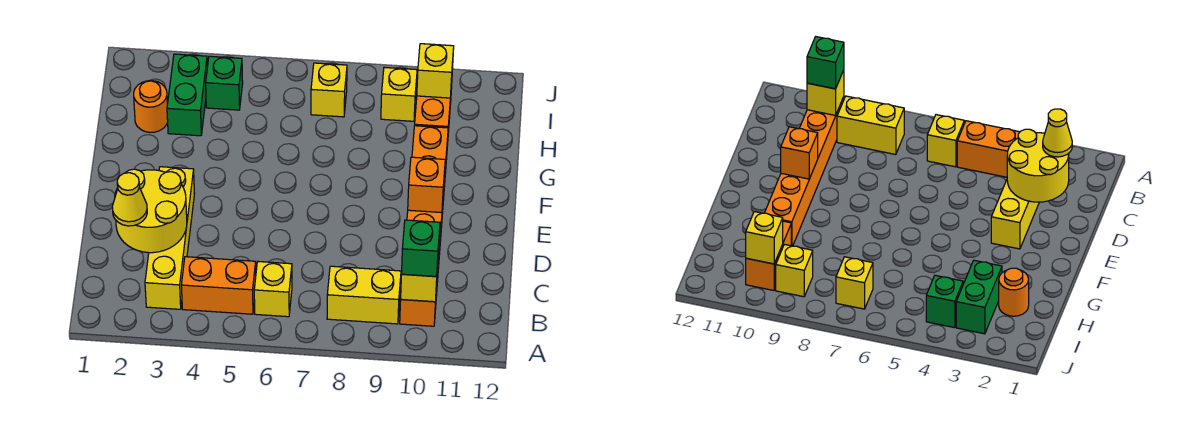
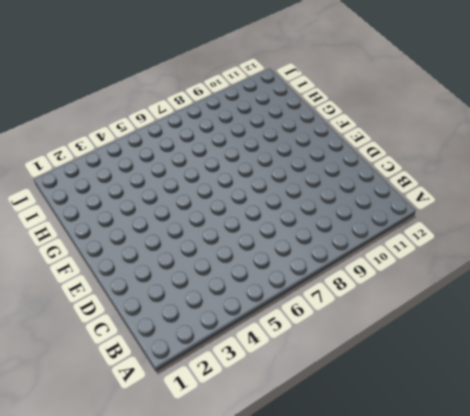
none -> yellow 1x4 brick [145,167,195,309]
none -> orange 1x2 brick [181,257,256,314]
none -> yellow 1x1 brick [254,262,292,317]

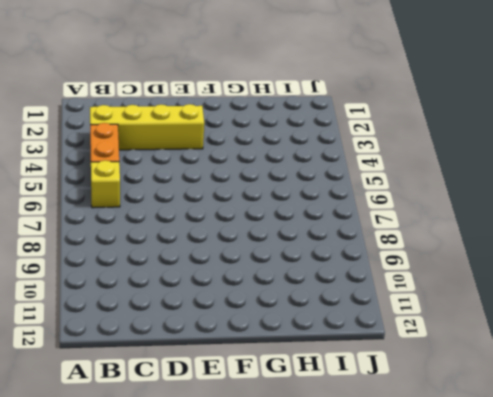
none -> yellow 1x2 brick [327,266,401,324]
none -> orange 1x6 brick [400,126,448,326]
none -> orange 1x1 round brick [134,81,168,132]

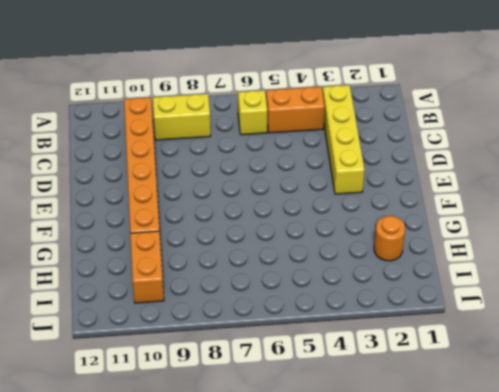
none -> green 1x2 brick [167,54,207,136]
none -> green 1x1 brick [206,56,243,110]
none -> yellow 1x1 brick [311,63,347,117]

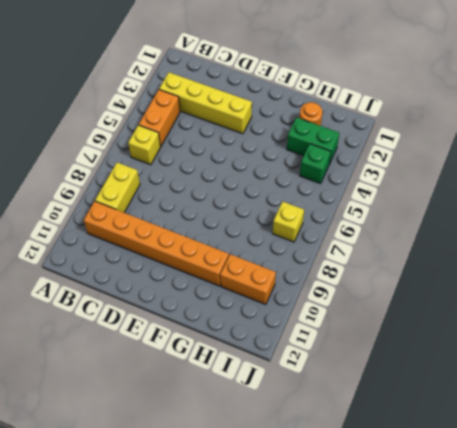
none -> yellow 1x1 brick [381,67,417,121]
none -> yellow 1x1 brick [401,253,439,302]
none -> yellow 2x2 round brick [115,169,187,253]

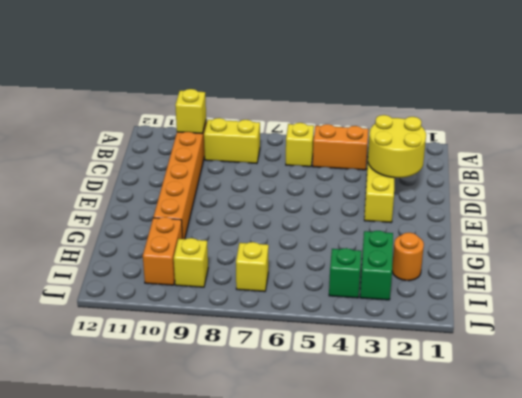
none -> orange 1x1 brick [408,157,445,213]
none -> yellow 1x1 brick [417,44,454,98]
none -> green 1x1 brick [402,220,440,277]

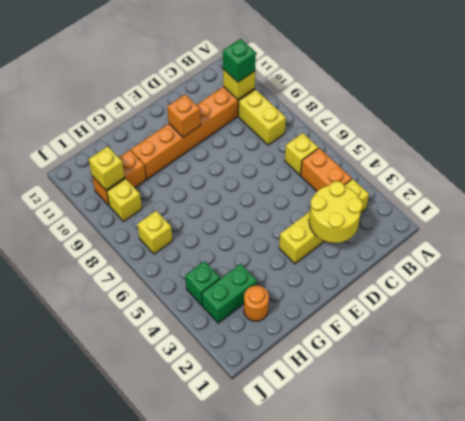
none -> yellow 1x1 cone [112,173,147,226]

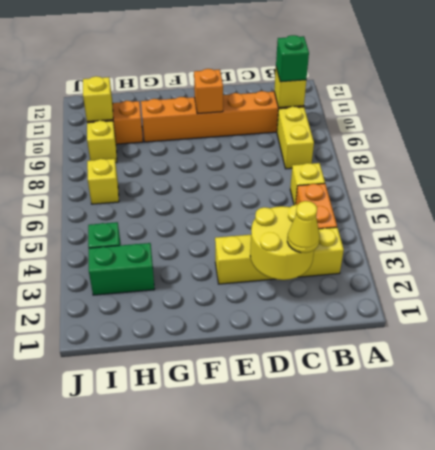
none -> orange 1x1 round brick [134,81,168,132]

